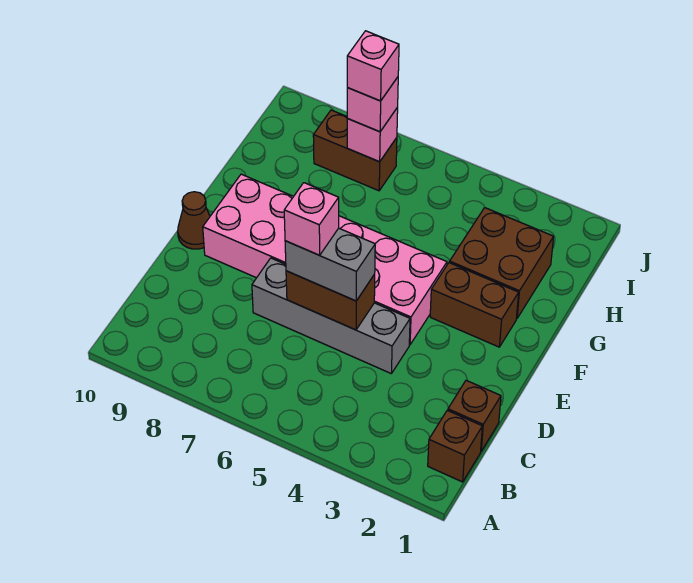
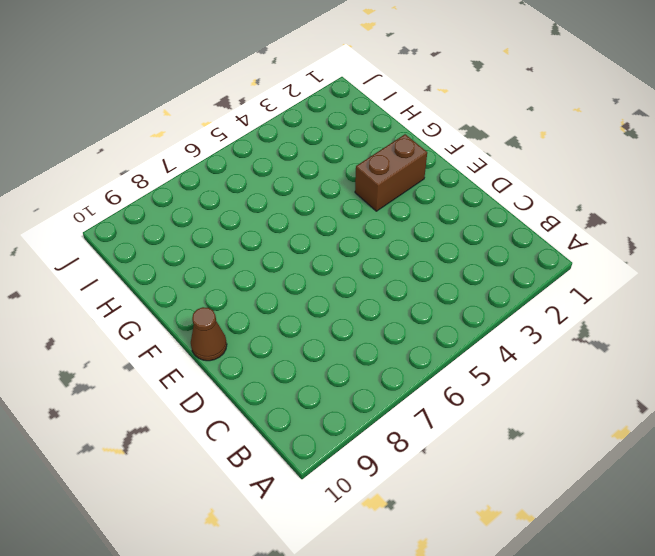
none -> brown 1x1 brick [428,410,482,482]
none -> brown 1x1 brick [448,380,501,451]
none -> grey 1x4 brick [252,258,410,374]

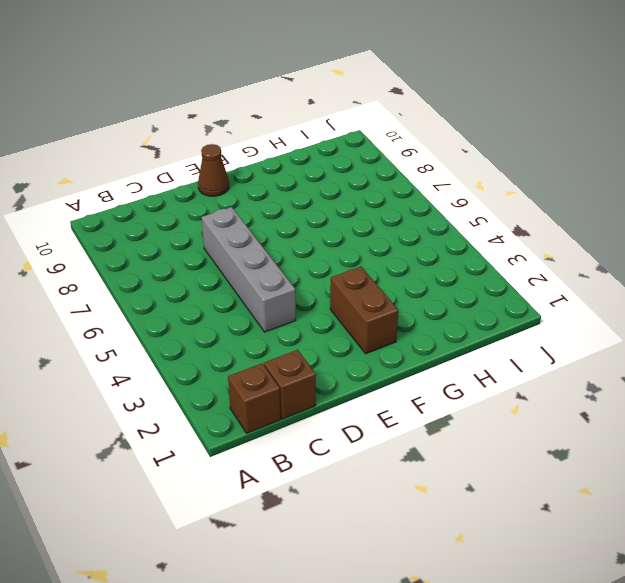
none -> pink 2x6 brick [203,174,447,345]
none -> brown 2x2 brick [450,208,554,319]
none -> brown 1x2 brick [313,110,397,191]

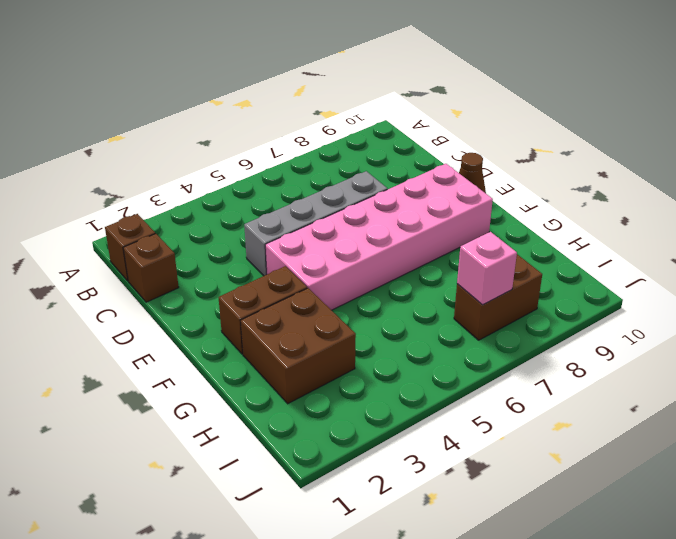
none -> brown 1x2 brick [286,271,375,330]
none -> grey 1x2 brick [285,228,375,301]
none -> pink 1x1 brick [347,77,398,132]

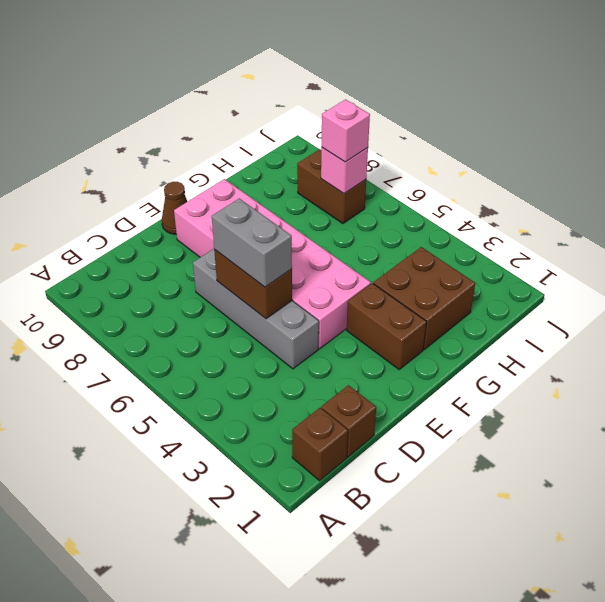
none -> pink 1x1 brick [284,183,339,255]
none -> pink 1x1 brick [347,31,399,101]

